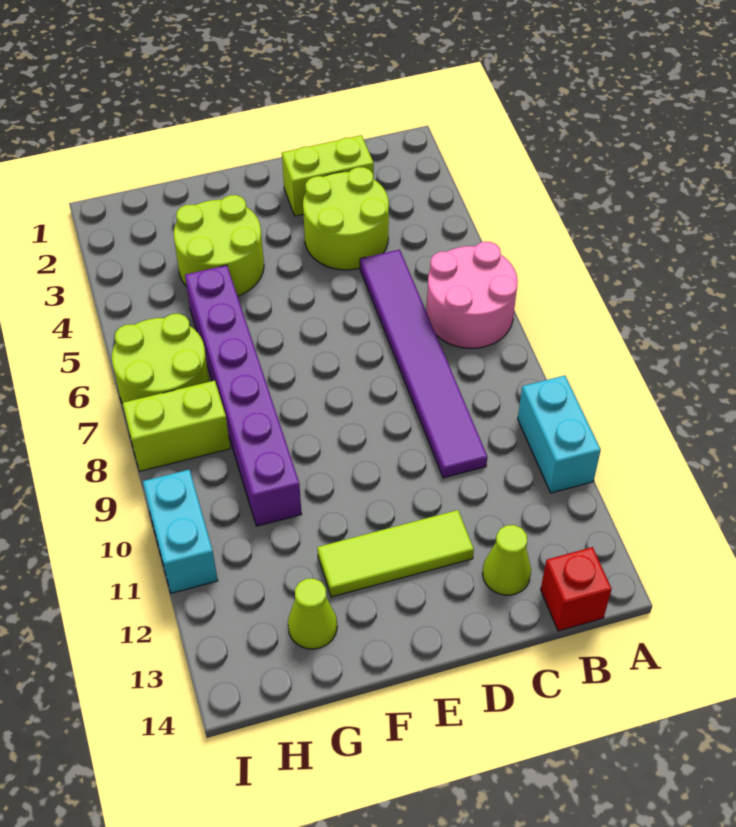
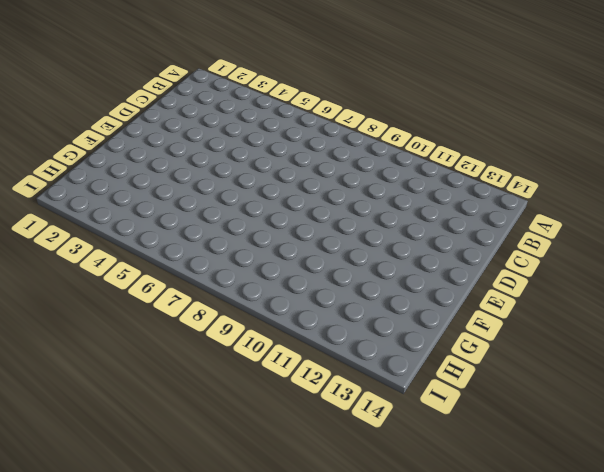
none -> pink 2x2 round brick [426,242,518,348]
none -> cyan 1x2 brick [518,376,601,493]
none -> red 1x1 brick [541,547,612,631]

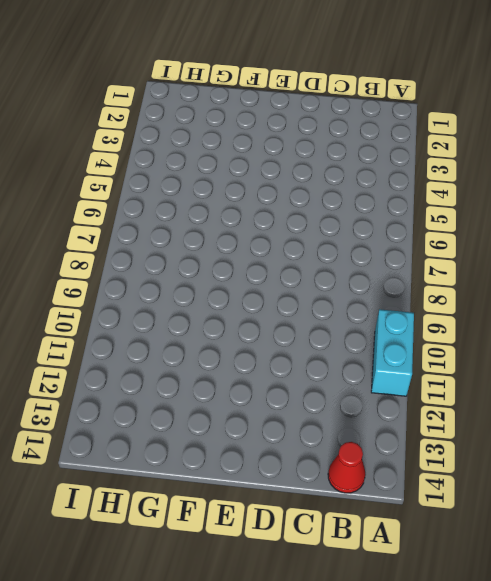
red 1x1 cone [328,442,365,493] -> red 1x1 brick [541,547,612,631]
none -> pink 2x2 round brick [426,242,518,348]
none -> lime 1x2 brick [282,135,374,216]
none -> lime 2x2 round brick [303,167,389,270]

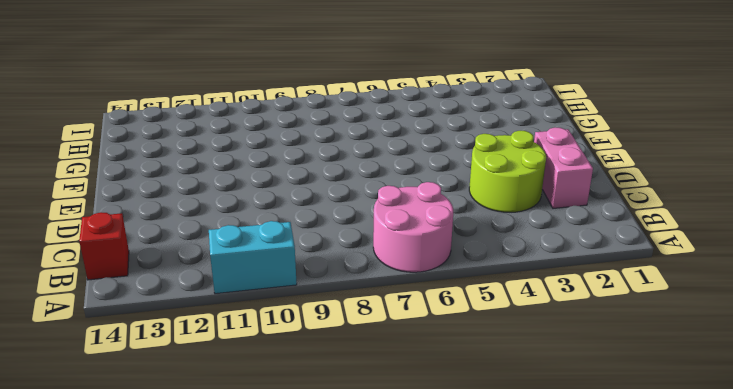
pink 1x2 brick [534,127,593,208] -> lime 1x2 brick [282,135,374,216]
none -> purple 1x6 tile [360,250,487,478]
none -> lime 1x1 cone [483,525,531,595]
none -> lime 1x3 tile [317,510,474,597]

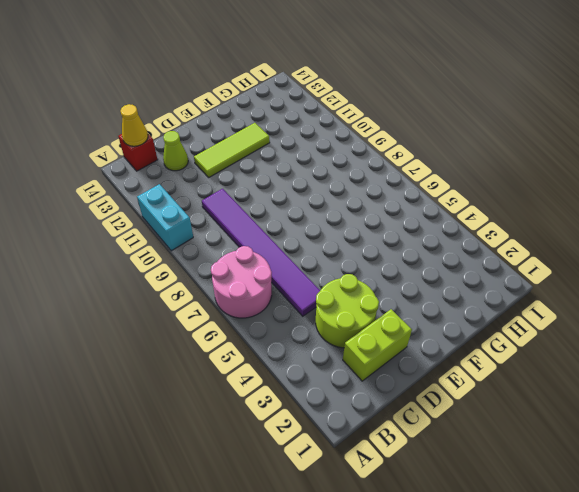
yellow 1x1 cone [121,104,148,146] -> none
none -> lime 2x2 round brick [174,195,264,296]
none -> purple 1x6 brick [185,265,302,526]
none -> lime 1x1 cone [288,578,337,649]

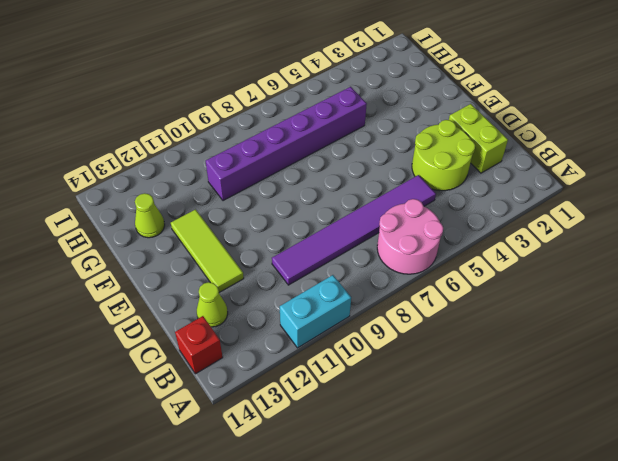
none -> lime 2x2 round brick [174,195,264,296]
none -> lime 2x2 round brick [112,314,209,403]
none -> lime 1x2 brick [123,381,230,471]

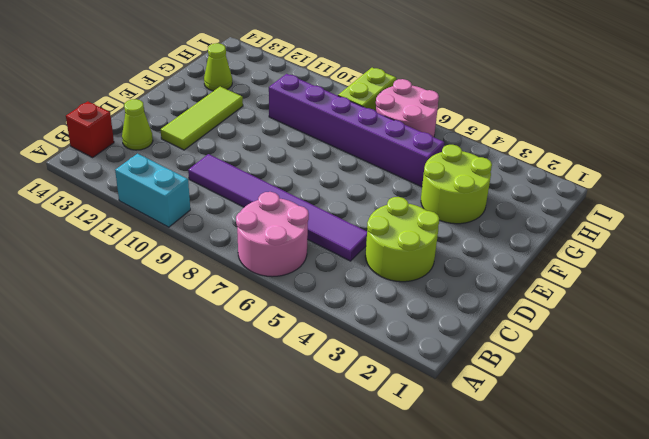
pink 2x2 round brick [376,79,439,137] -> lime 2x2 round brick [112,314,209,403]
none -> lime 1x2 brick [282,135,374,216]
none -> cyan 1x2 brick [143,470,218,593]

